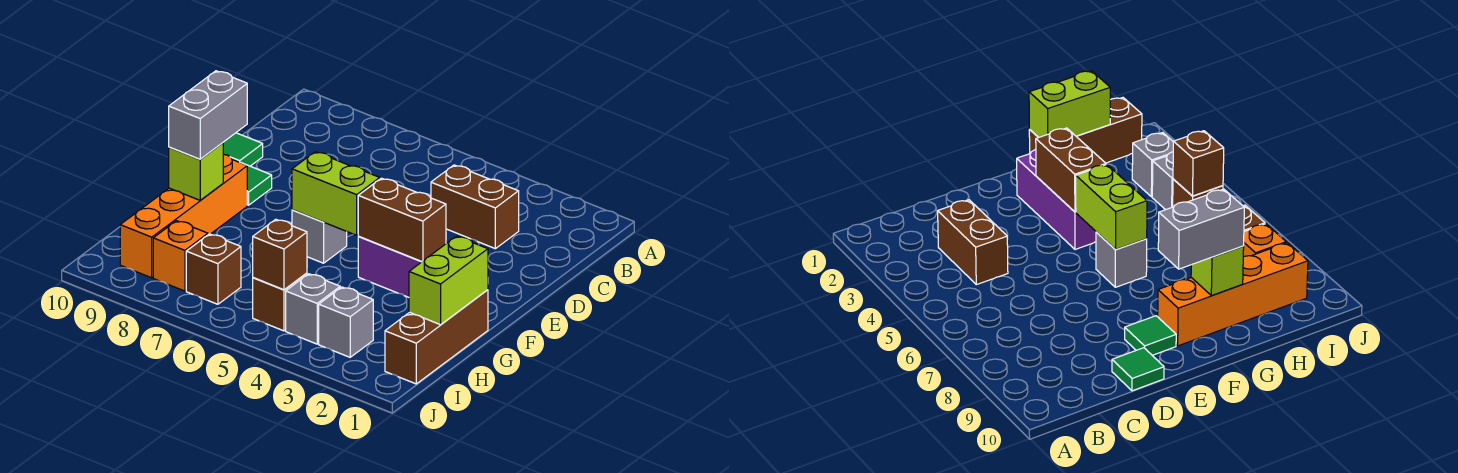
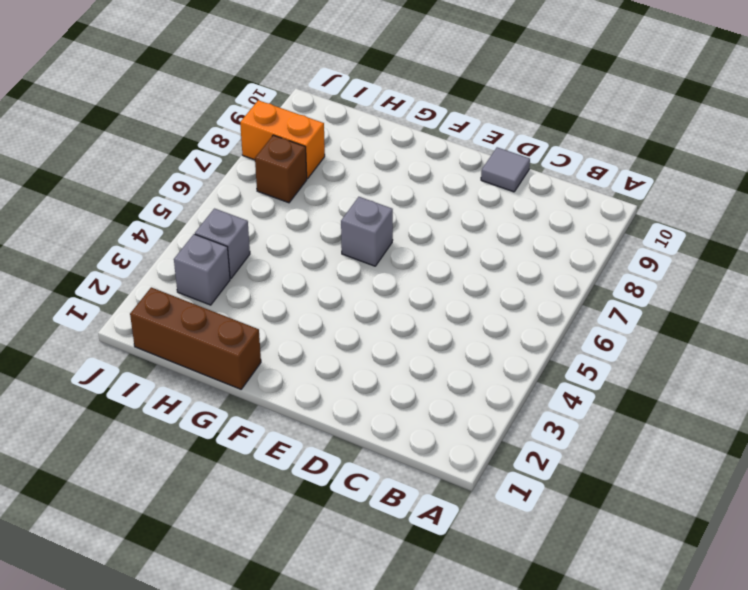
grey 1x1 tile [481,147,530,192] -> green 1x1 tile [223,133,263,166]
orange 1x2 brick [240,100,325,179] -> orange 1x1 brick [153,221,208,291]
none -> brown 1x2 brick [431,165,519,249]
none -> green 1x1 tile [247,165,272,205]
none -> purple 1x3 brick [358,237,422,297]

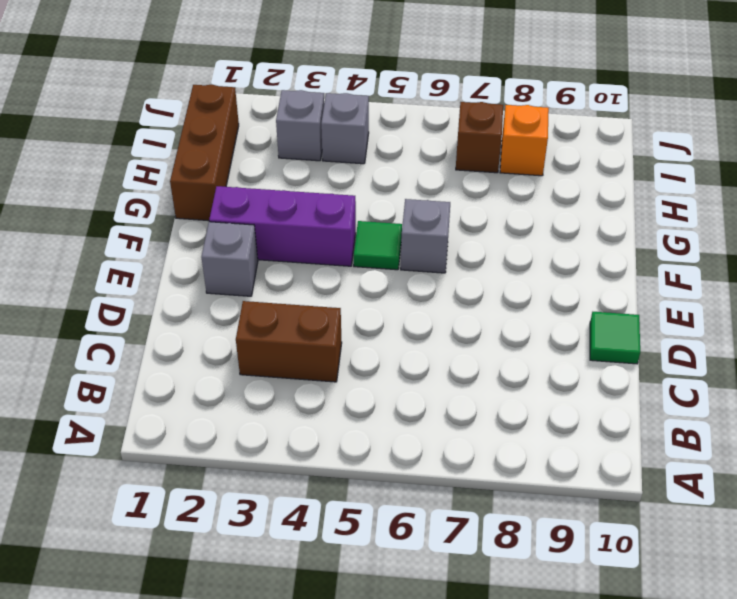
grey 1x1 brick [201,222,258,296] -> none
green 1x1 tile [354,221,402,270] -> green 1x1 tile moved to [247,165,272,205]
none -> orange 1x4 brick [120,154,247,278]
none -> brown 1x1 brick [253,273,307,331]
none -> brown 1x2 brick [358,178,446,261]

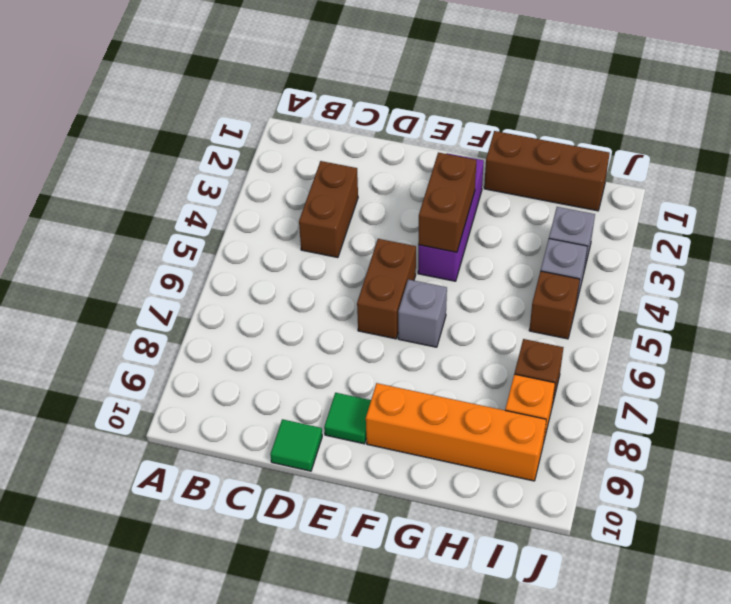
brown 1x2 brick [357,239,416,339] -> none
none -> lime 1x2 brick [292,152,380,235]
none -> lime 1x2 brick [409,236,488,325]
none -> lime 1x1 brick [169,143,223,200]

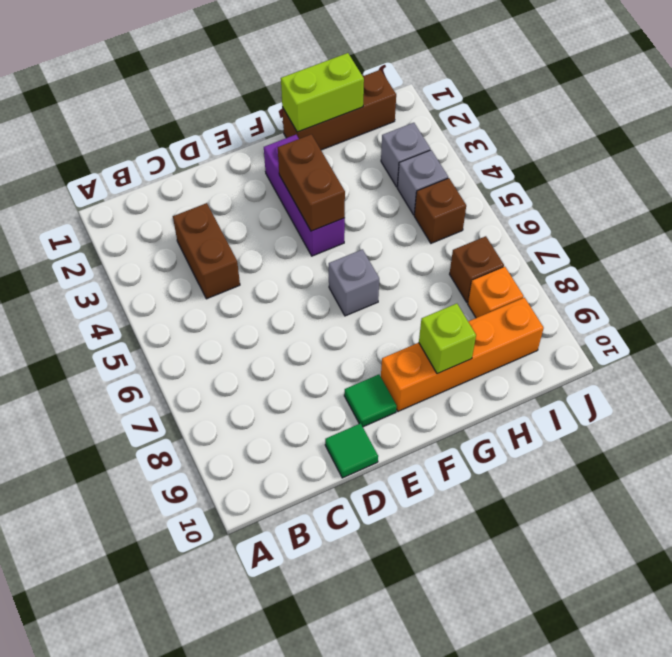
none -> lime 1x2 brick [292,152,380,235]
none -> brown 1x1 brick [253,219,307,290]
none -> grey 1x2 brick [169,71,247,159]

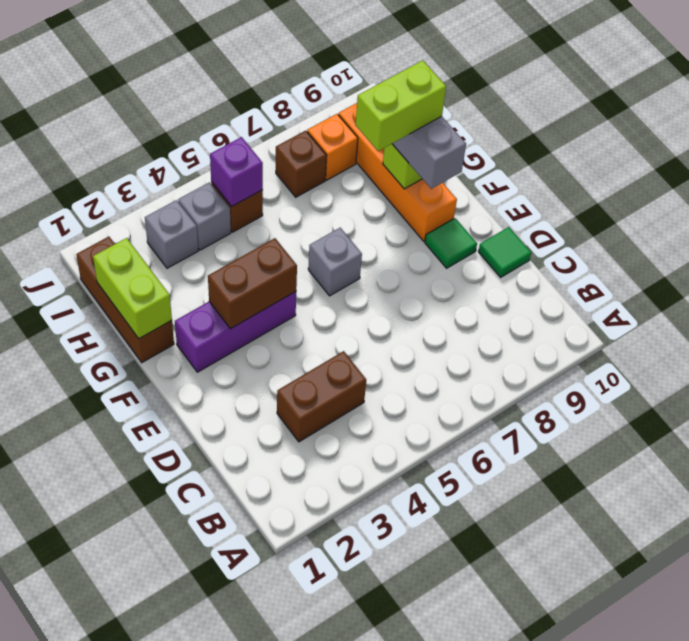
lime 1x2 brick [356,60,446,151] -> lime 1x2 brick moved to [292,152,380,235]
purple 1x1 brick [210,137,263,207] -> brown 1x1 brick [253,219,307,290]

